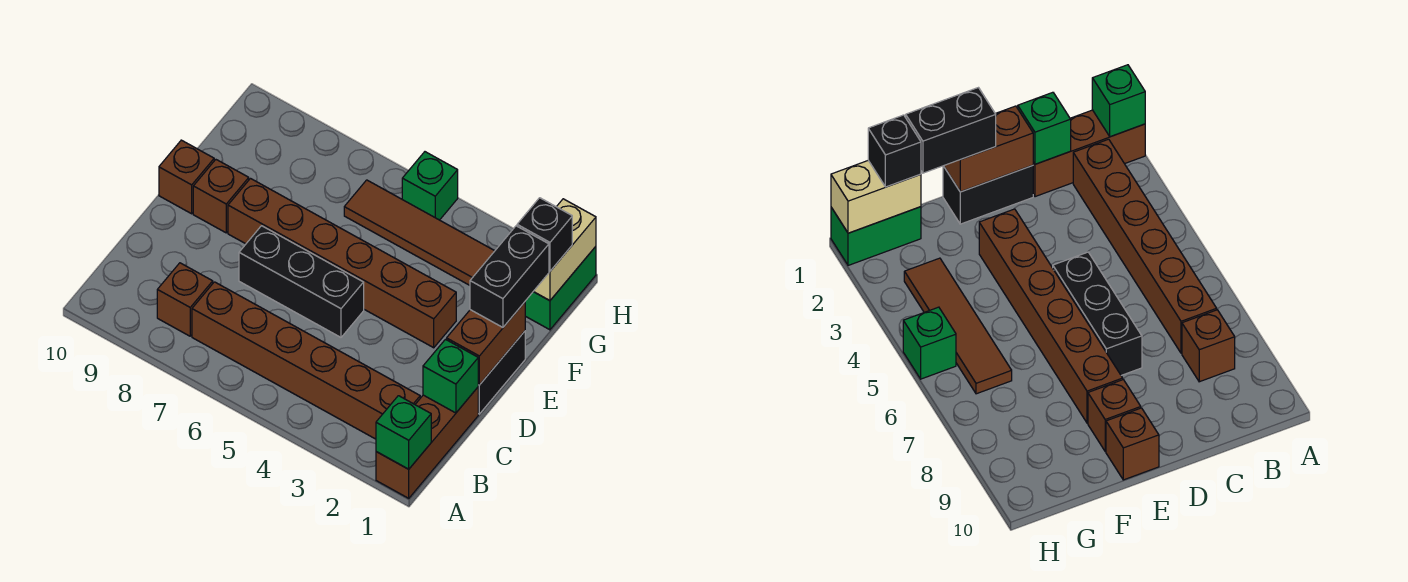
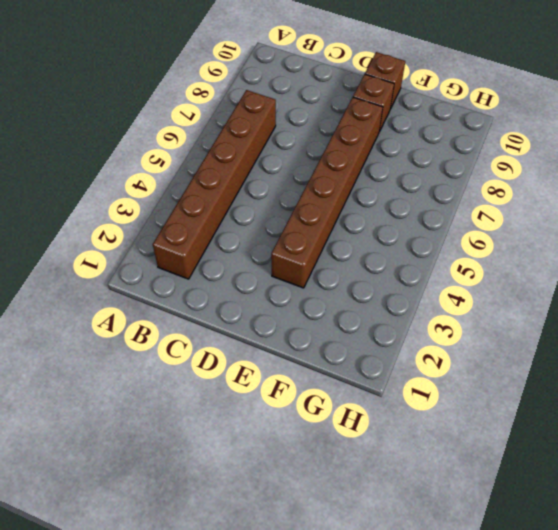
none -> brown 1x3 brick [376,387,478,498]
none -> brown 1x1 brick [157,263,213,336]
none -> black 1x2 brick [478,331,525,414]

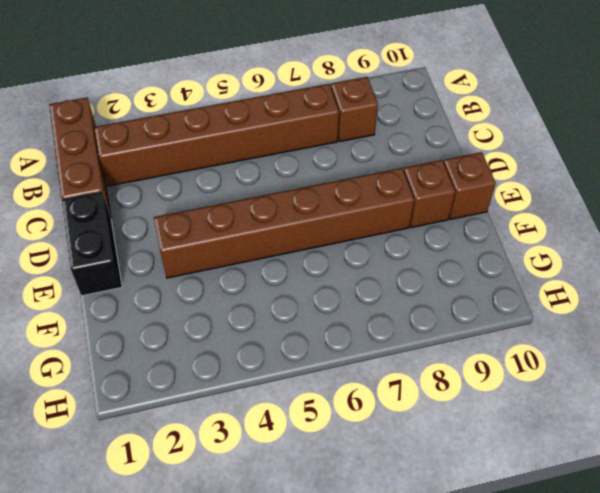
none -> black 1x3 brick [239,226,364,337]
none -> green 1x2 brick [525,247,596,330]
none -> brown 1x4 tile [344,180,495,285]

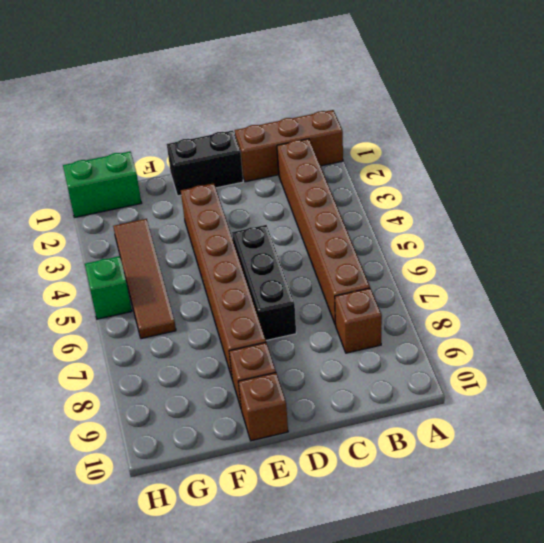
none -> green 1x1 brick [376,396,431,469]
none -> green 1x1 brick [423,339,478,413]
none -> brown 1x2 brick [447,302,525,385]

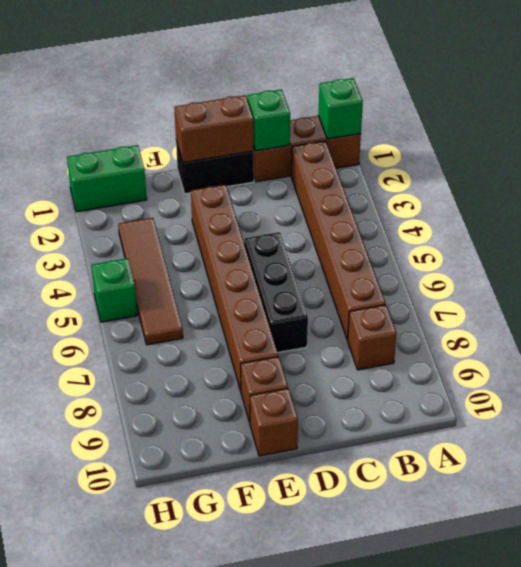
none -> tan 1x2 brick [533,199,596,301]
none -> black 1x2 brick [470,226,549,327]
none -> black 1x1 brick [517,198,572,271]

